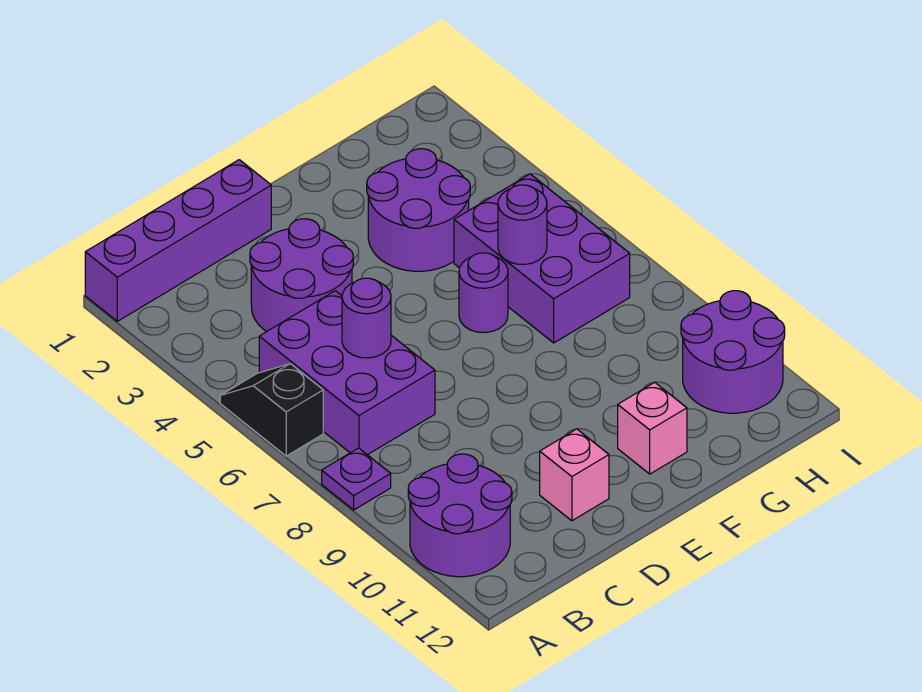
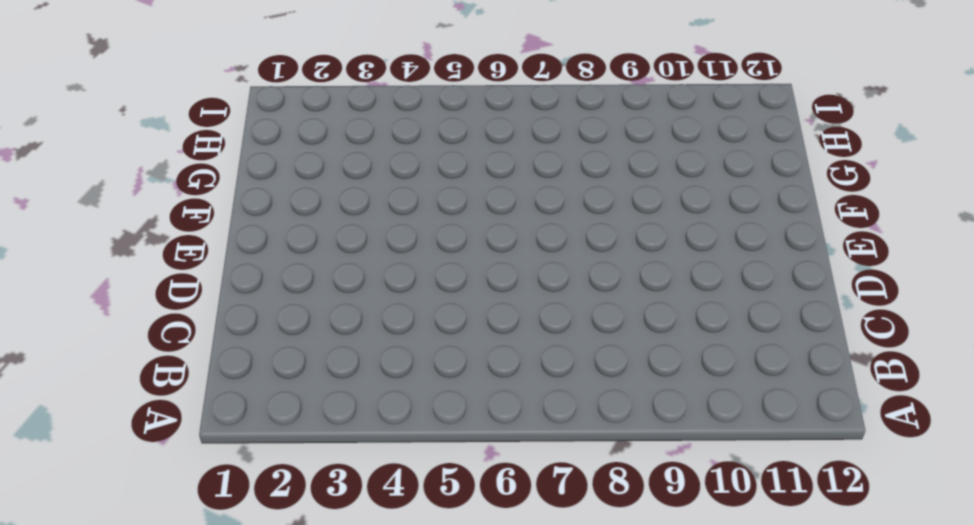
none -> purple 1x4 brick [85,160,271,321]
none -> black 1x2 slope [220,364,323,456]
none -> purple 1x1 plate [322,448,391,510]

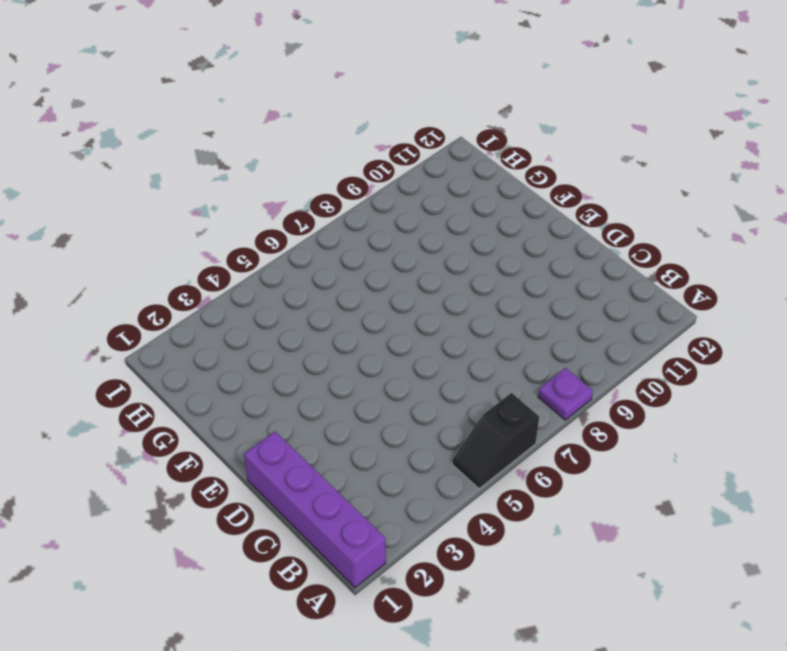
none -> purple 2x2 round brick [408,454,512,577]
none -> purple 2x3 brick [259,291,435,455]
none -> purple 2x2 round brick [250,219,353,332]

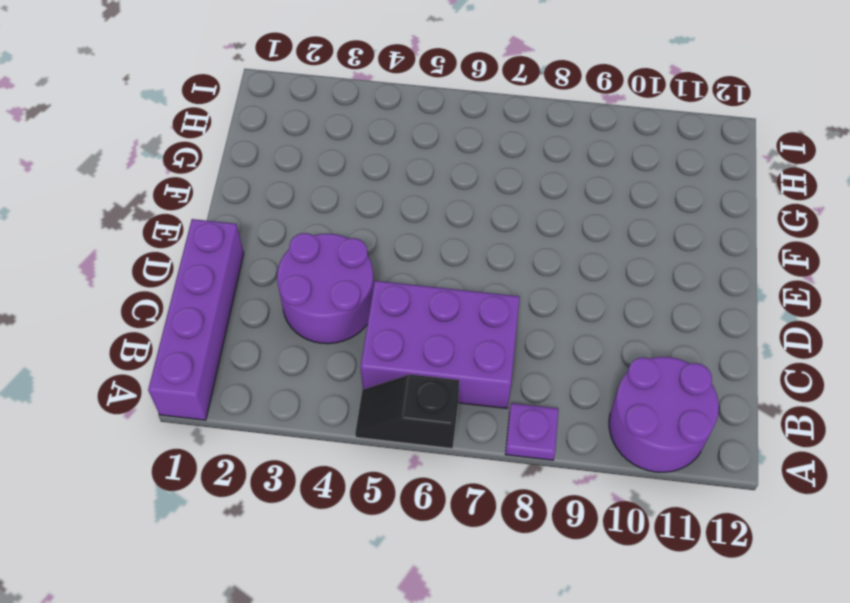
none -> pink 1x1 brick [540,429,609,521]
none -> purple 2x2 round brick [367,149,470,271]
none -> purple 1x1 round brick [459,253,508,333]

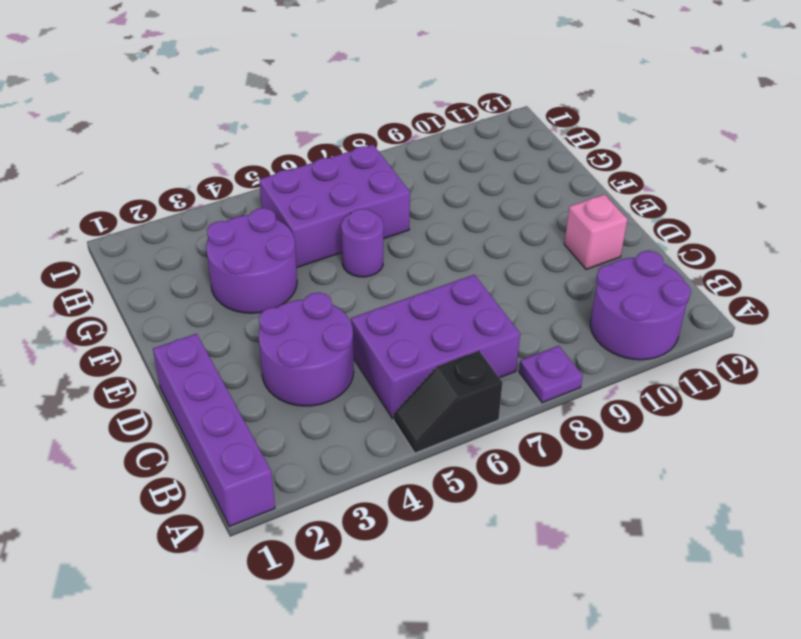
none -> pink 1x1 brick [618,382,687,474]
none -> purple 2x2 round brick [681,291,785,413]
none -> purple 1x1 round brick [342,278,391,358]

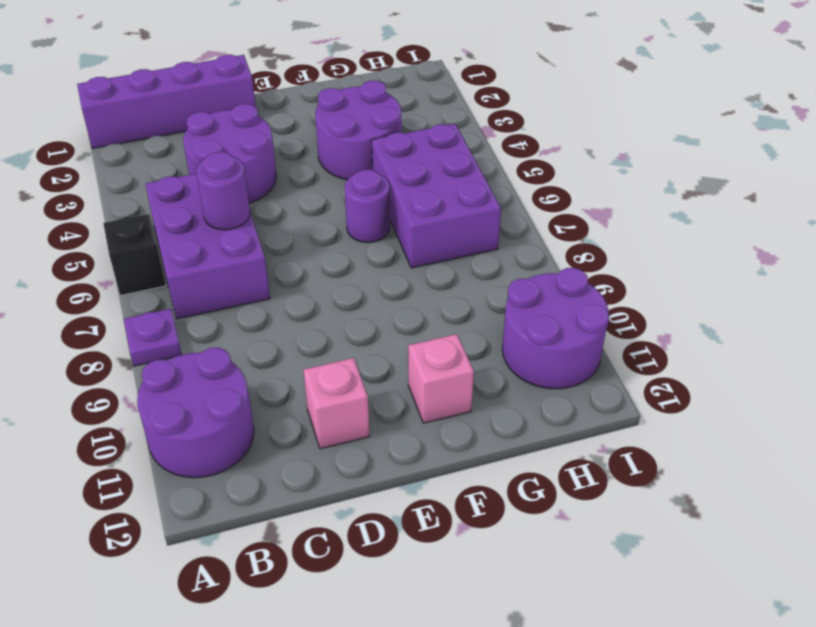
none -> purple 1x1 round brick [498,185,547,265]

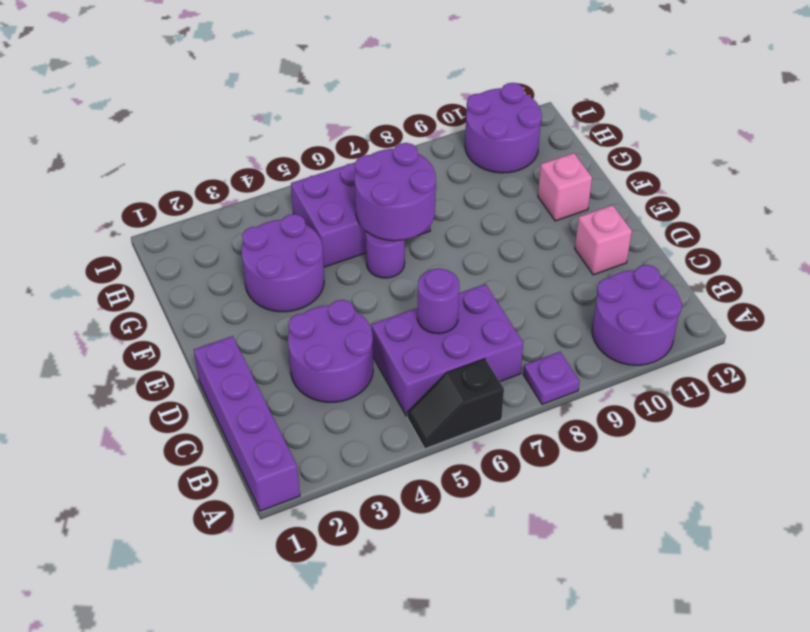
purple 2x2 round brick [355,143,436,241] -> purple 1x1 round brick [498,185,547,265]

